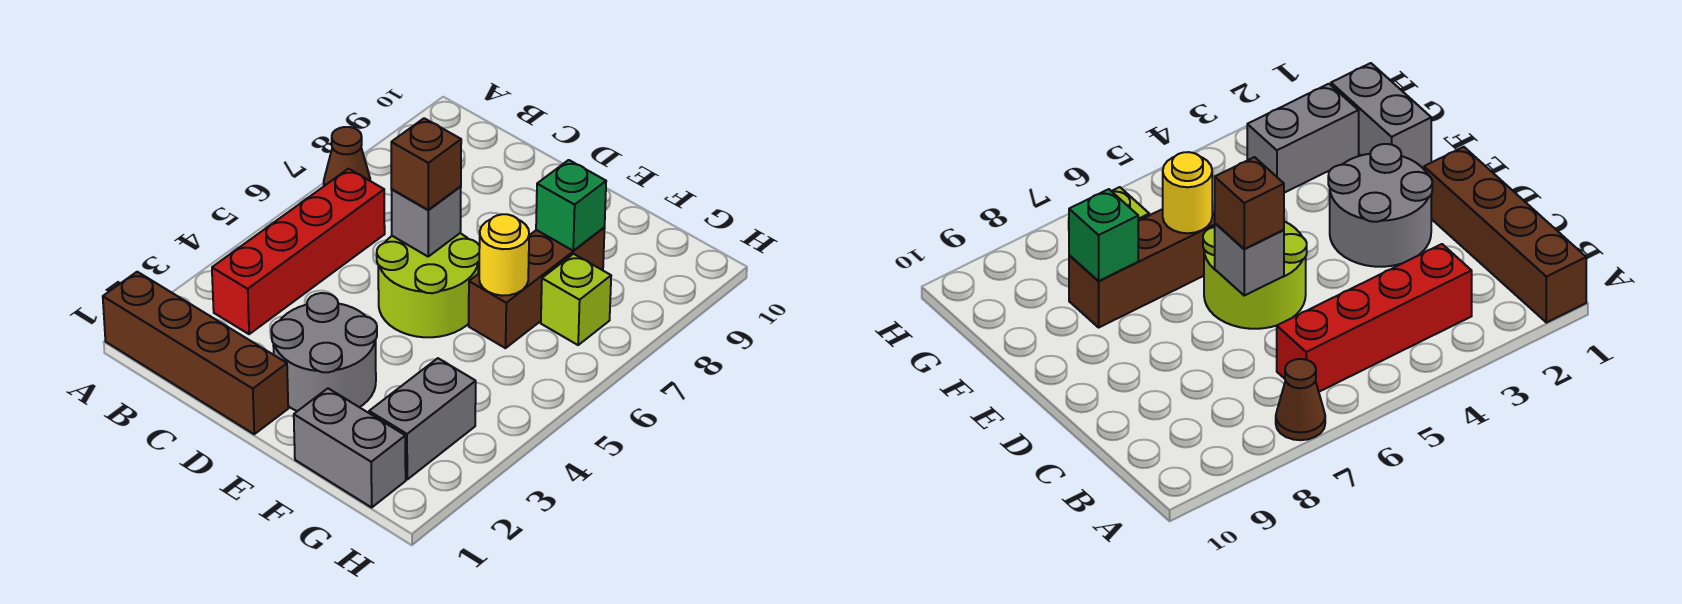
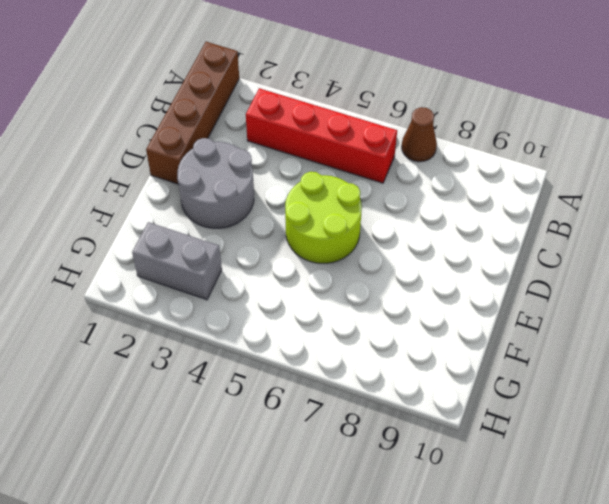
none -> grey 1x2 brick [294,388,406,507]
none -> brown 1x3 brick [469,228,605,348]
none -> lime 1x1 brick [541,254,611,345]

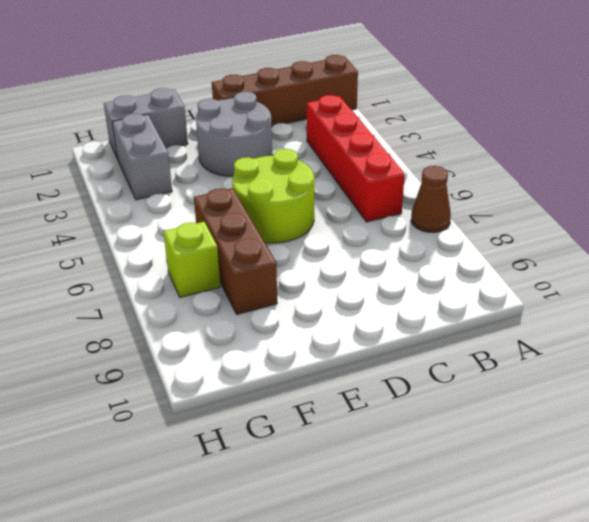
none -> grey 1x1 brick [392,187,461,256]
none -> yellow 1x1 round brick [479,214,529,296]
none -> green 1x1 brick [536,160,606,251]

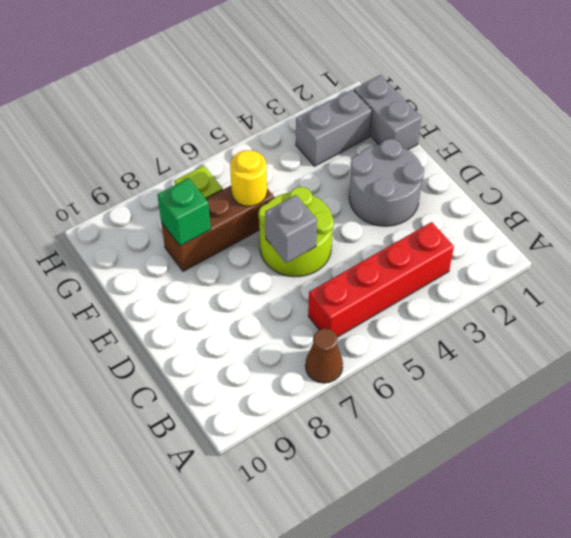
none -> brown 1x4 brick [103,272,288,434]
none -> brown 1x1 brick [391,118,461,210]

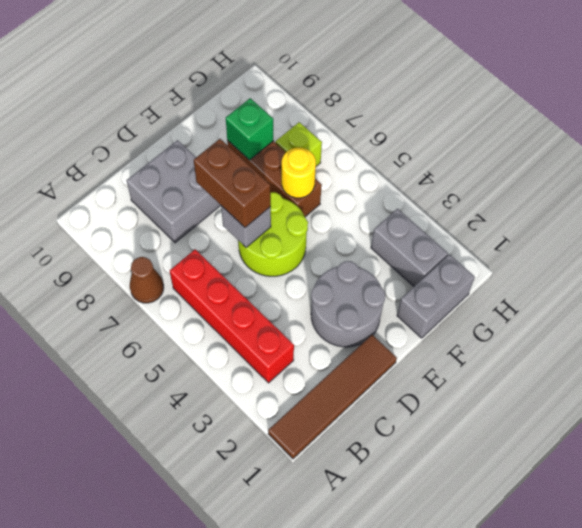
brown 1x4 tile [268,335,397,459] -> brown 1x4 brick [103,272,288,434]
grey 2x2 brick [127,140,221,243] -> none
brown 1x2 brick [194,139,271,227] -> brown 1x1 brick [391,118,461,210]

